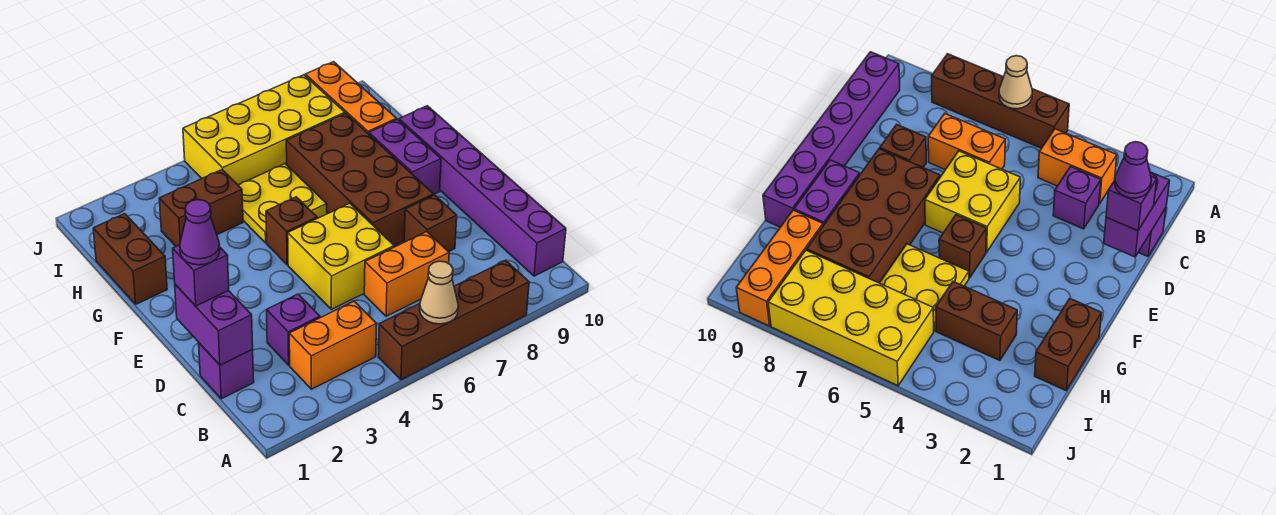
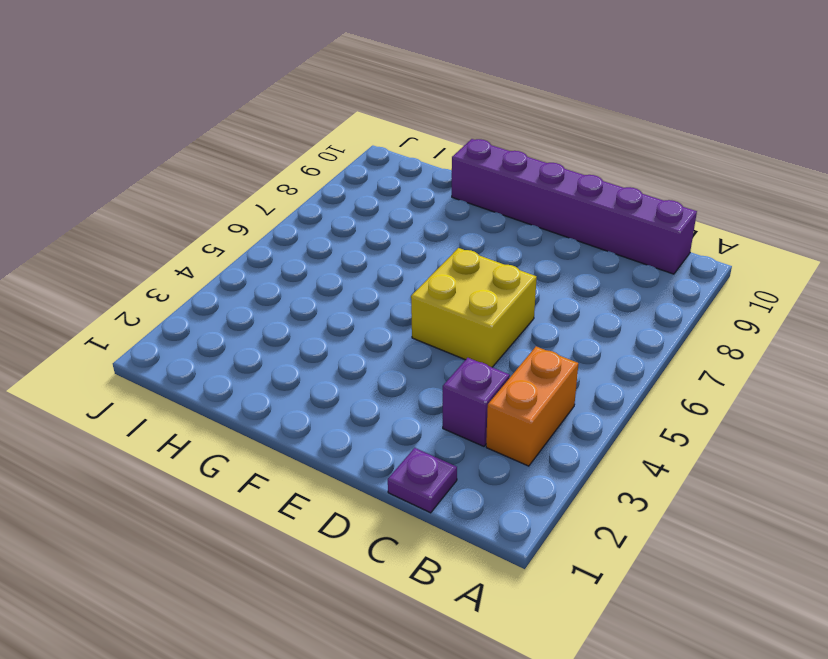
purple 1x1 plate [388,448,457,513] -> purple 1x1 brick [199,343,254,399]
none -> brown 1x4 brick [378,260,529,380]
none -> orange 1x2 brick [364,232,449,316]
none -> brown 1x1 brick [404,195,457,252]

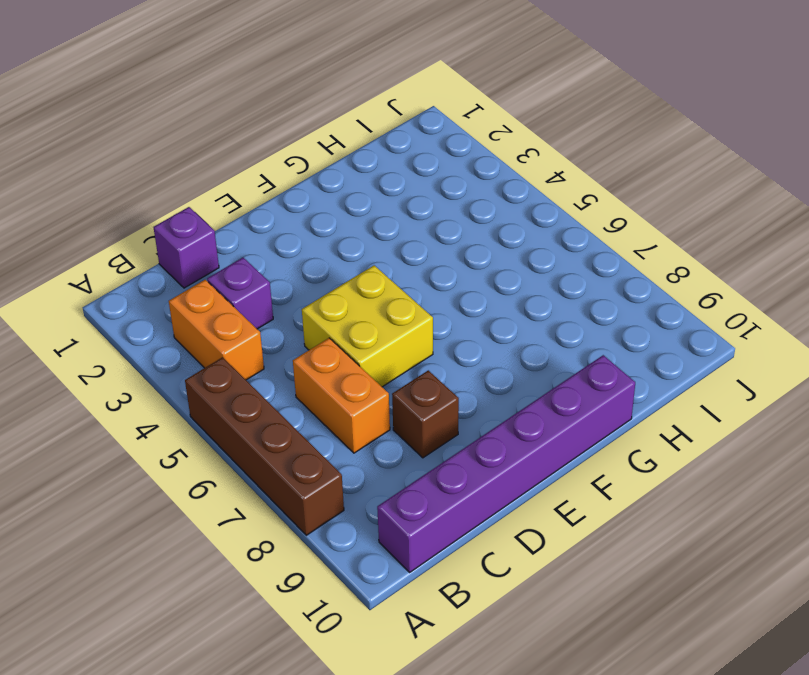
none -> brown 2x4 brick [286,113,434,245]
none -> brown 1x1 brick [266,197,317,265]
none -> purple 1x2 brick [369,119,441,194]

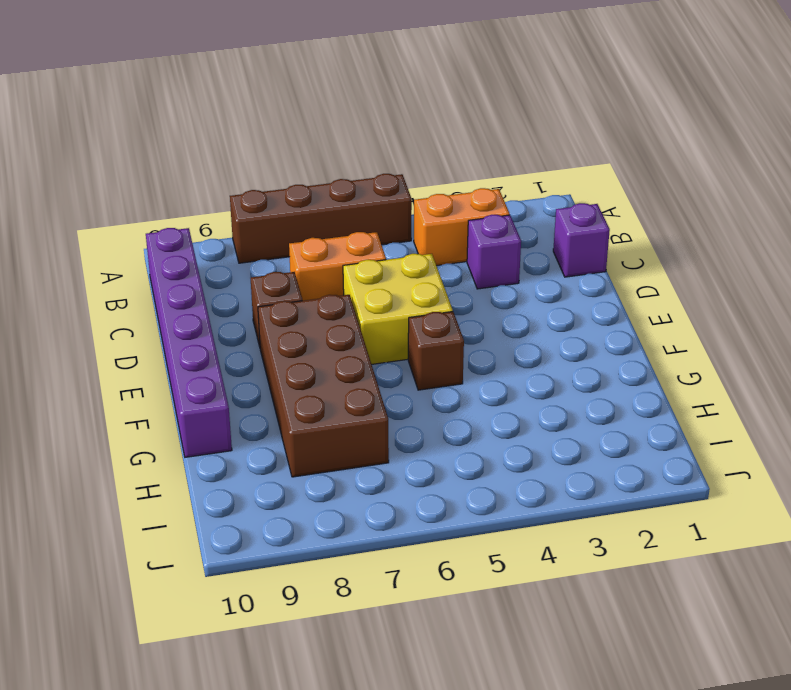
none -> purple 1x2 brick [369,119,441,194]
none -> brown 1x2 brick [93,214,167,304]
none -> yellow 2x2 plate [238,164,327,243]

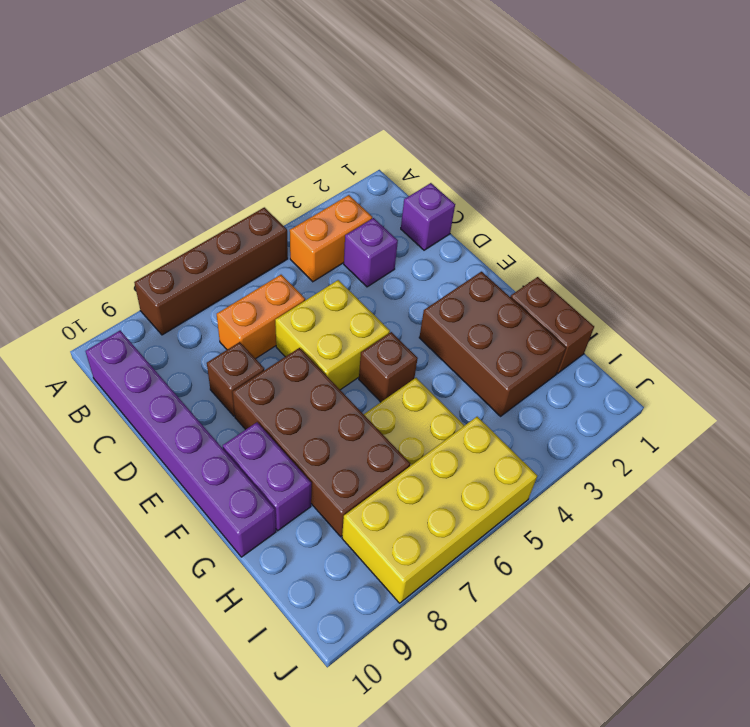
brown 2x3 brick [419,272,566,416] -> brown 1x2 brick [159,170,243,246]
none -> orange 1x3 brick [305,62,397,134]
none -> tan 1x1 cone [420,261,458,324]
none -> purple 1x2 brick [175,284,253,365]

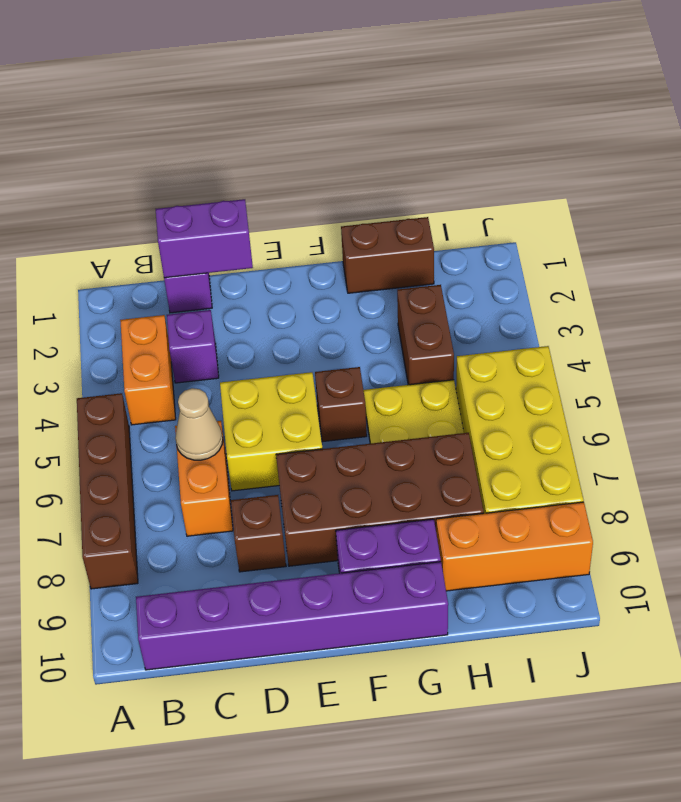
tan 1x1 cone [175,388,223,460] -> tan 1x1 cone moved to [420,261,458,324]
none -> purple 1x1 brick [173,245,229,306]
none -> purple 1x1 cone [180,200,220,265]

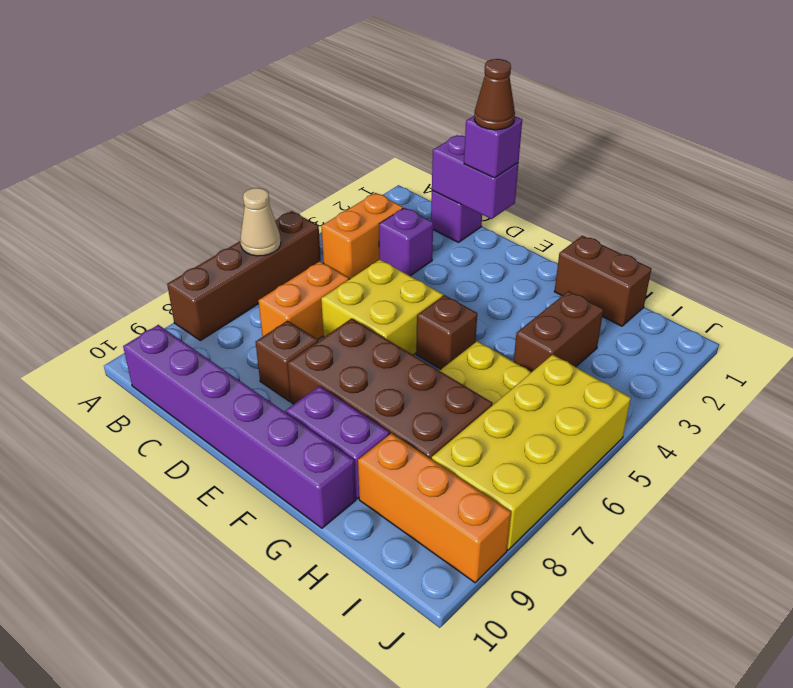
brown 1x1 cone [474,59,515,130] -> purple 1x1 cone [180,200,220,265]

